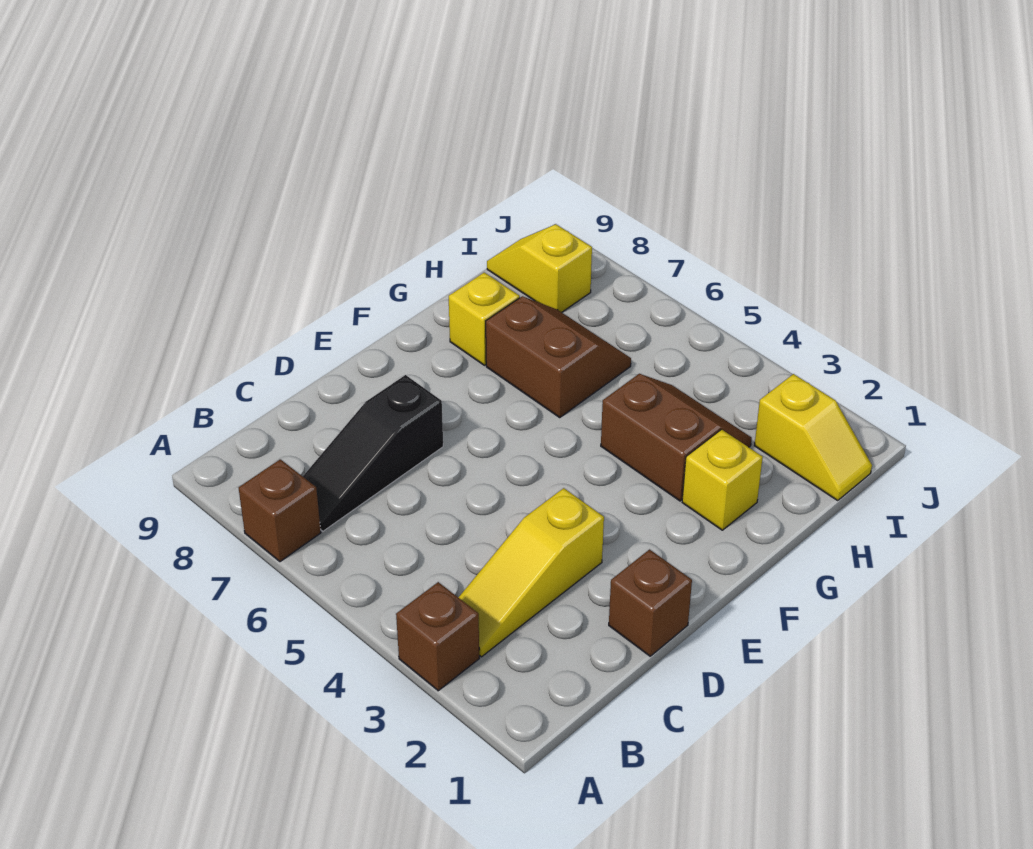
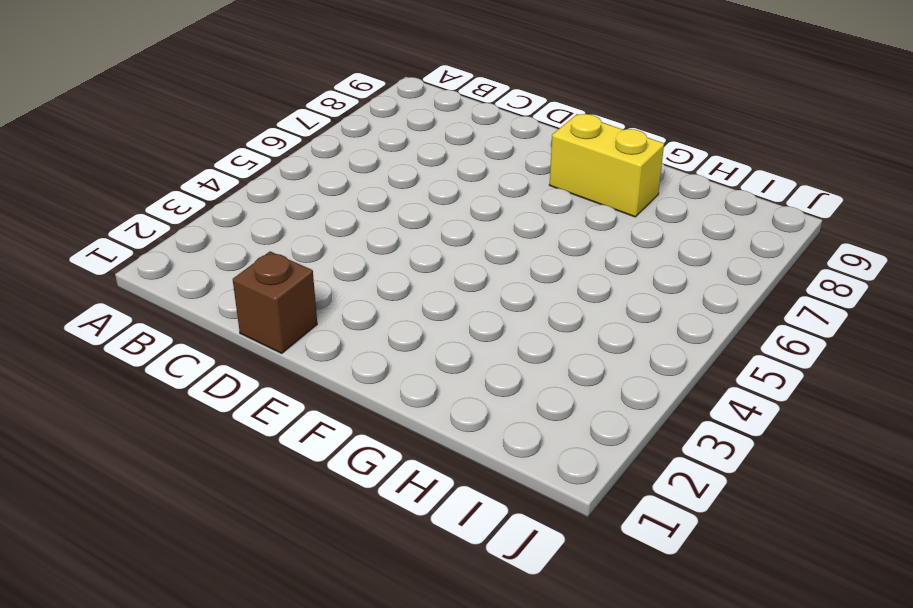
yellow 1x2 brick [550,114,664,217] -> yellow 1x1 brick [449,272,520,365]
none -> brown 1x1 brick [396,582,479,691]
none -> brown 1x1 brick [239,459,321,562]

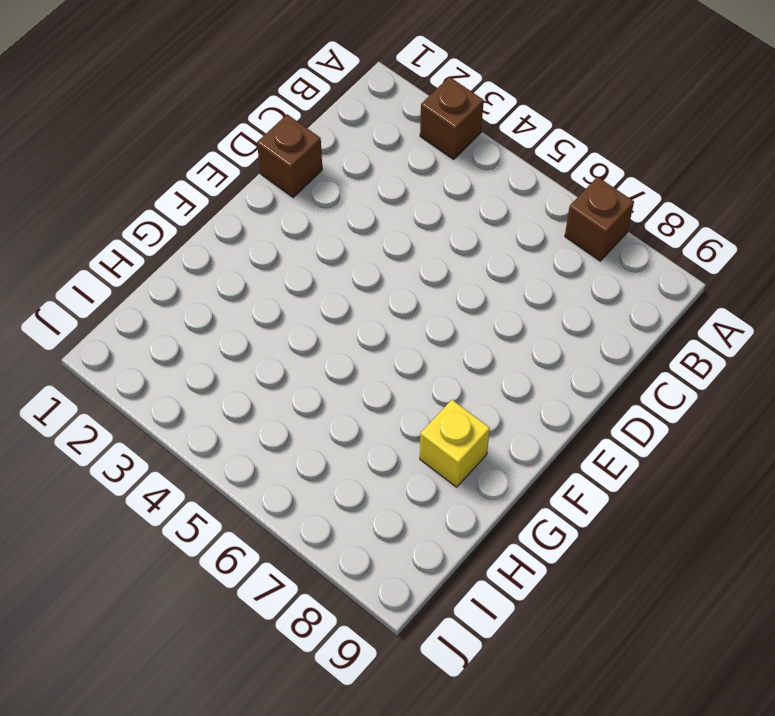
none -> yellow 1x3 slope [458,488,604,657]
none -> black 1x3 slope [303,375,443,531]

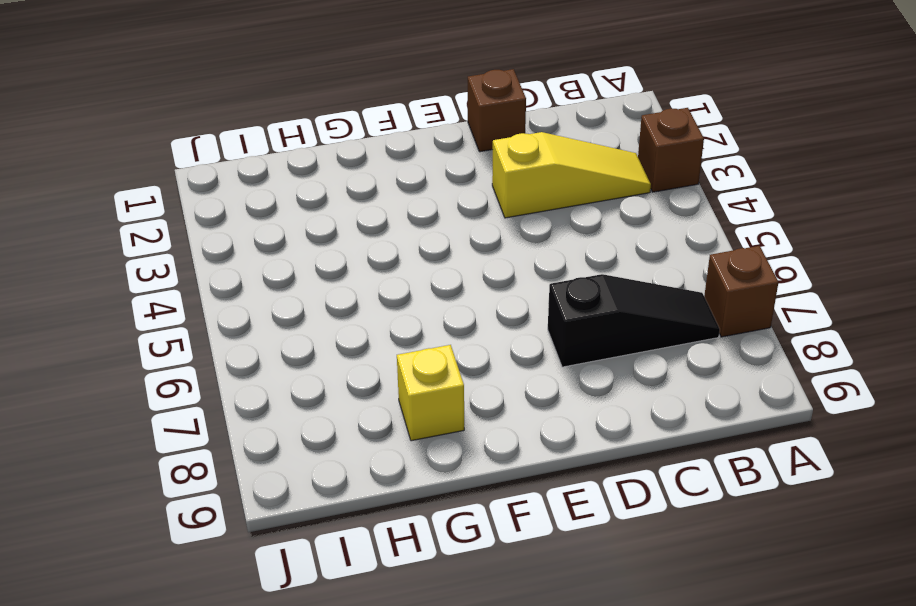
none -> yellow 1x1 brick [682,429,763,530]
none -> brown 2x2 slope [601,374,752,501]

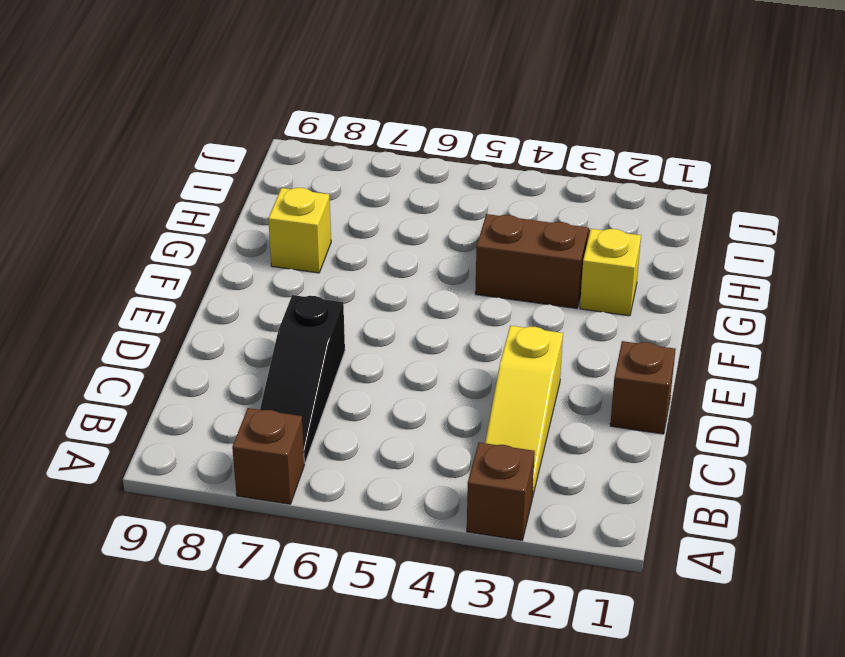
none -> brown 2x2 slope [486,296,631,417]
none -> yellow 1x2 slope [754,374,872,500]

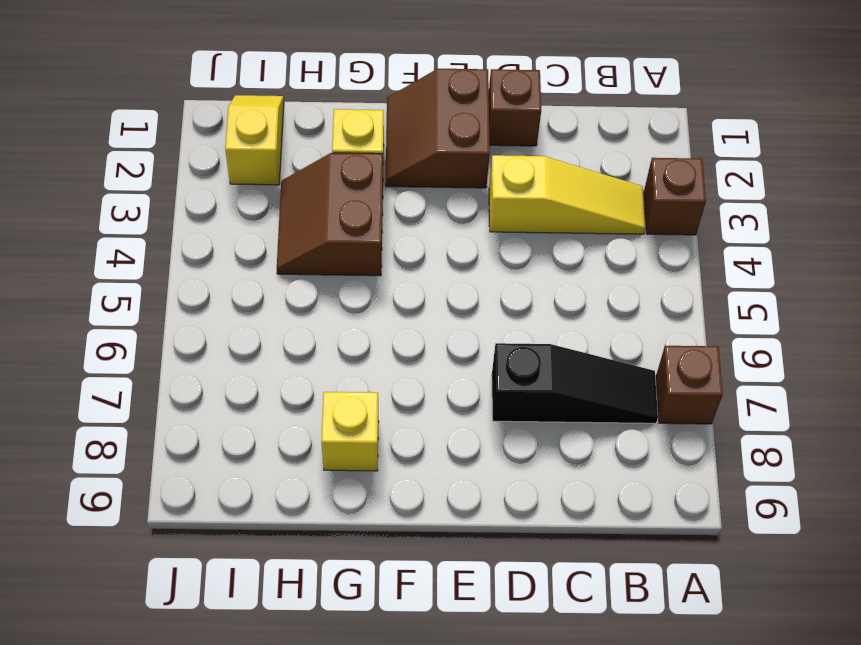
brown 2x2 slope [386,69,490,188] -> brown 2x2 slope moved to [486,296,631,417]
none -> yellow 1x2 slope [487,224,592,312]

